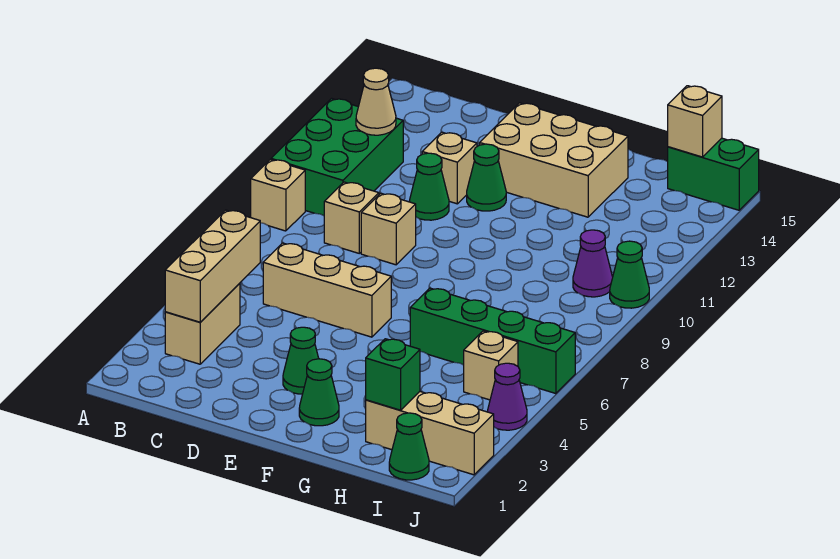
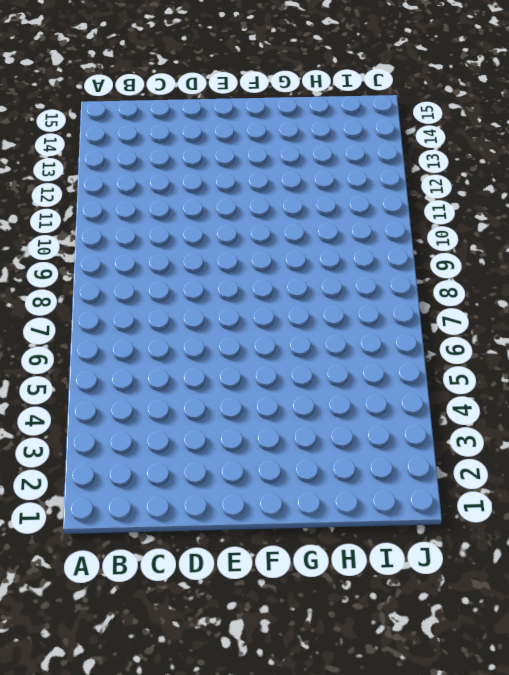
none -> tan 1x1 brick [251,159,305,231]
none -> green 2x3 brick [271,98,403,216]
none -> tan 1x2 brick [165,283,240,364]

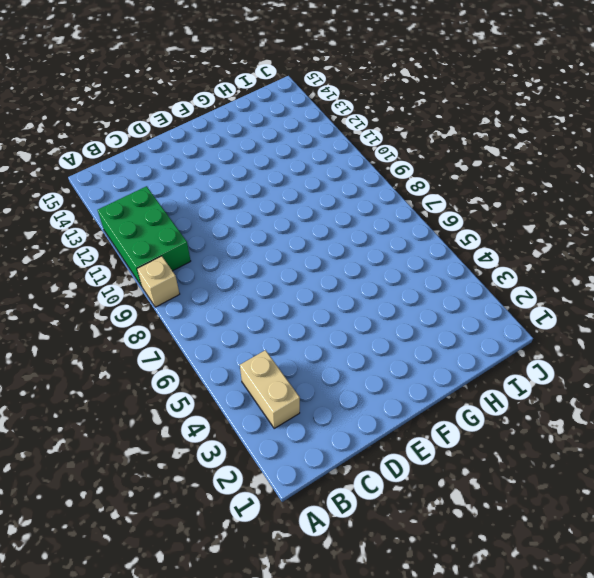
none -> tan 1x3 brick [263,243,391,337]
none -> tan 1x1 brick [324,182,379,253]
none -> tan 1x1 brick [361,193,416,265]

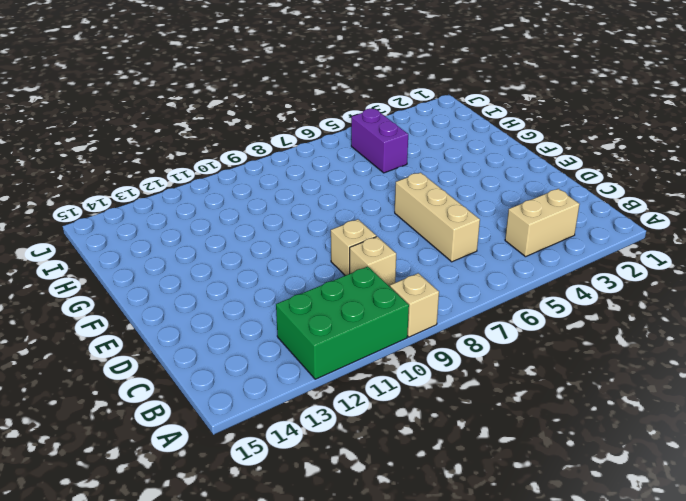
purple 1x2 brick [351,109,408,173] -> tan 1x1 brick [464,331,518,400]
none -> green 1x1 cone [409,153,449,220]
none -> tan 1x1 brick [422,132,477,204]
none -> green 1x1 cone [283,327,319,394]

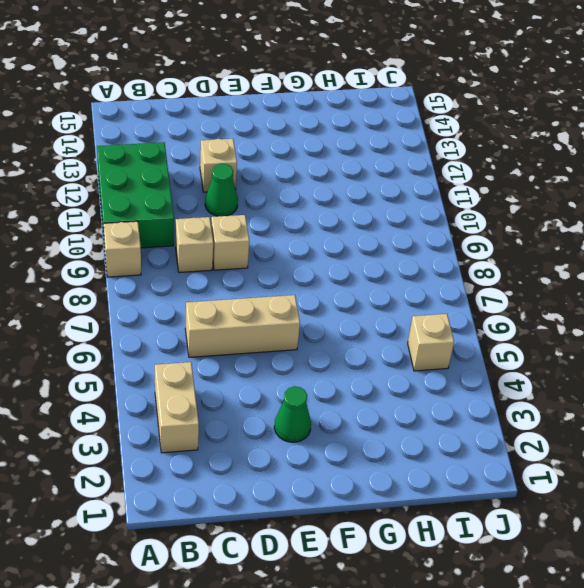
none -> green 1x1 cone [467,144,506,211]
none -> tan 2x3 brick [480,103,628,217]
none -> green 1x1 cone [299,359,339,426]

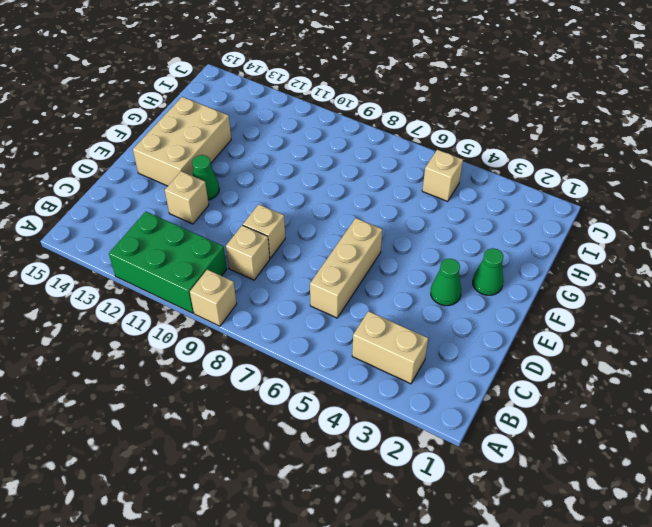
none -> green 1x1 cone [409,153,449,220]
none -> green 1x4 brick [410,288,575,394]
none -> tan 1x3 brick [366,392,494,475]

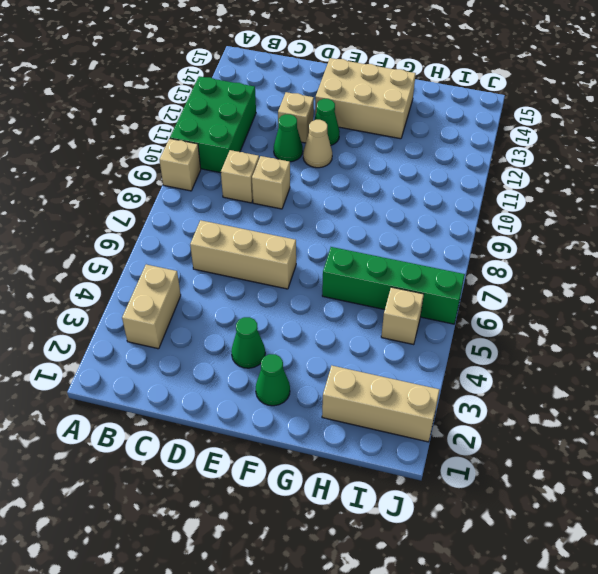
tan 1x1 cone [303,120,332,168] -> tan 1x1 cone moved to [356,68,396,135]
none -> green 1x1 cone [389,413,429,480]
none -> purple 1x1 cone [573,230,613,297]
none -> green 1x2 brick [668,138,759,210]

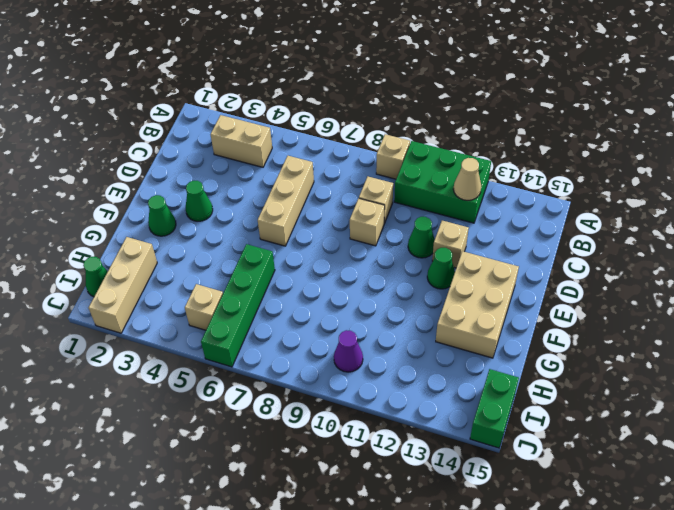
none -> purple 1x1 cone [488,363,527,430]
none -> green 1x1 cone [610,241,649,308]
none -> tan 1x3 brick [165,210,260,322]

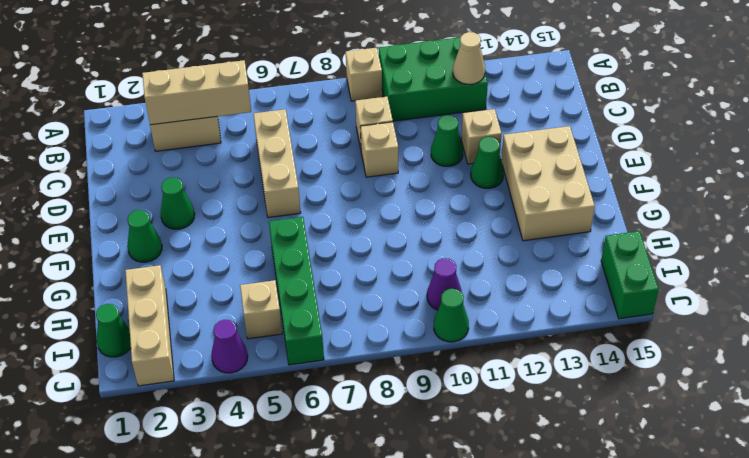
none -> green 1x1 brick [366,339,420,410]
none -> tan 1x1 brick [668,86,722,157]

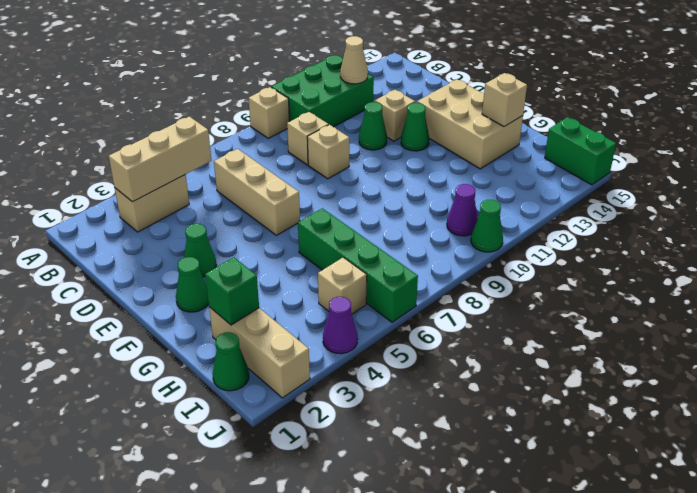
tan 1x1 brick [482,73,527,127] -> tan 1x1 brick moved to [668,86,722,157]

